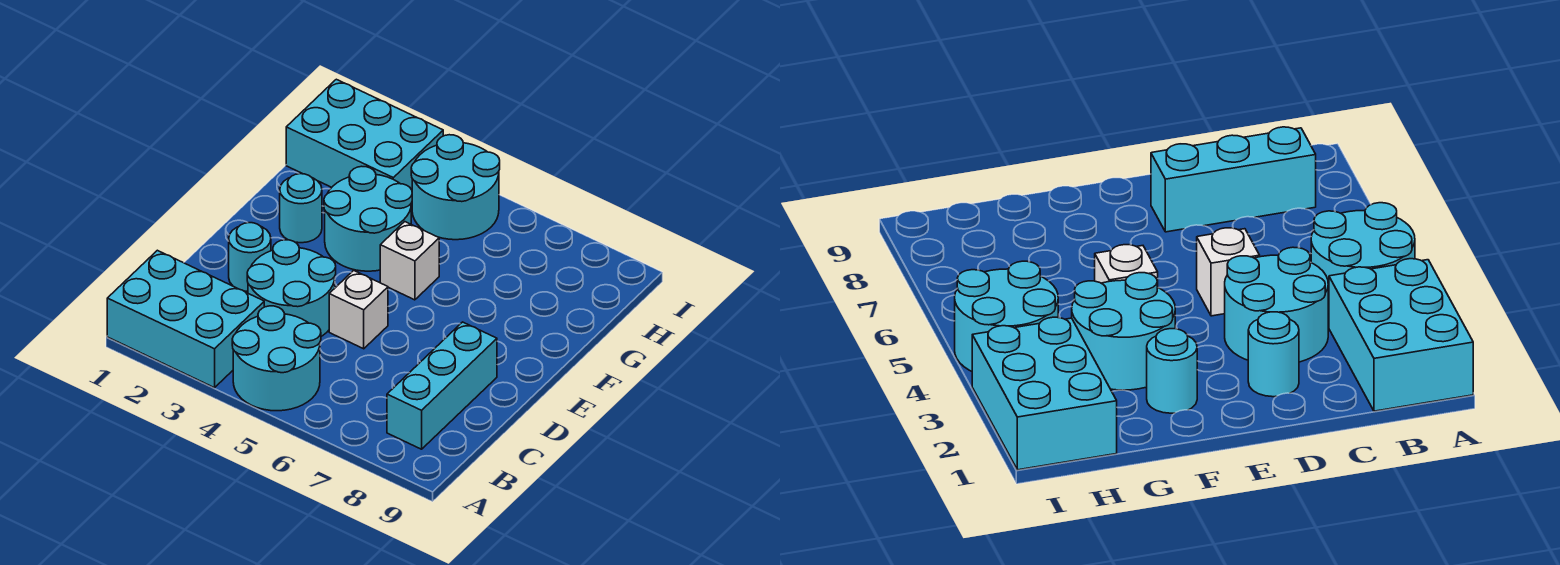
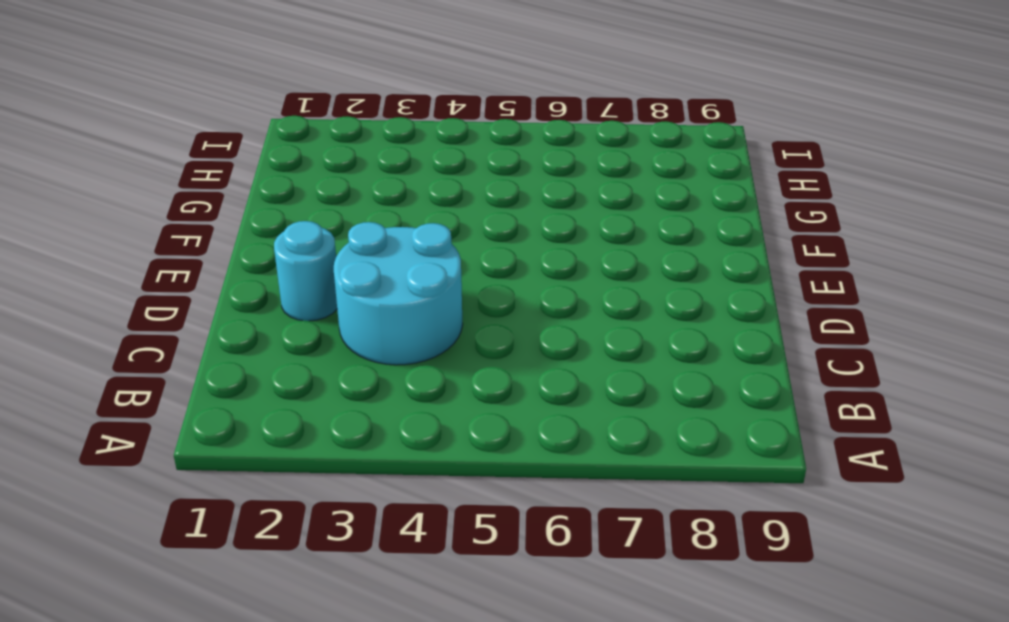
none -> cyan 2x3 brick [107,250,264,388]
none -> cyan 2x2 round brick [232,306,321,411]

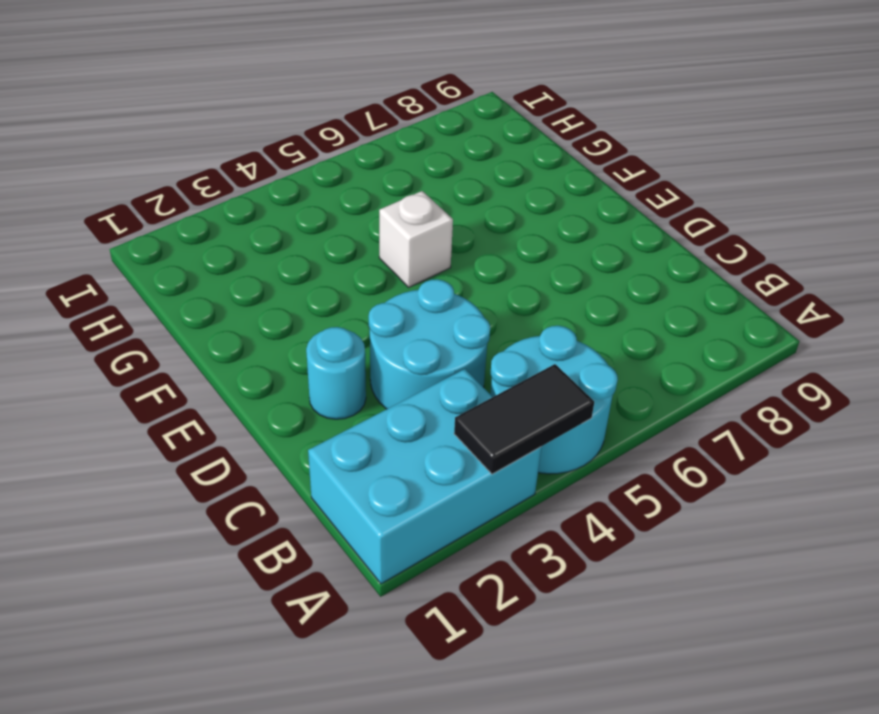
black 1x2 tile [454,364,594,474] -> none
none -> cyan 1x3 brick [387,322,497,449]
none -> white 1x1 brick [329,270,388,349]

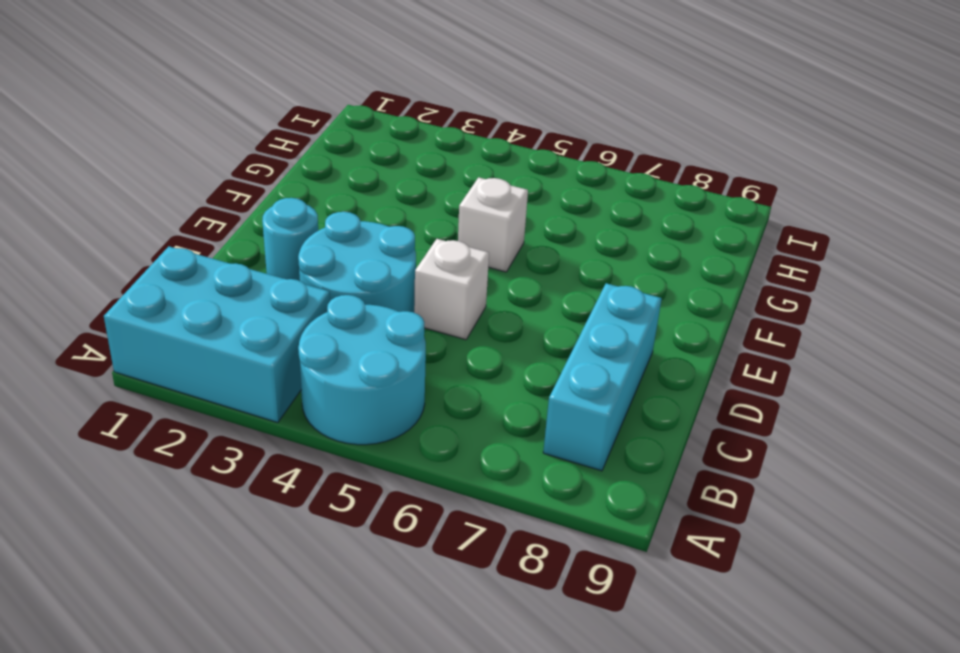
none -> cyan 1x1 round brick [280,174,322,243]
none -> cyan 2x2 round brick [324,166,412,271]

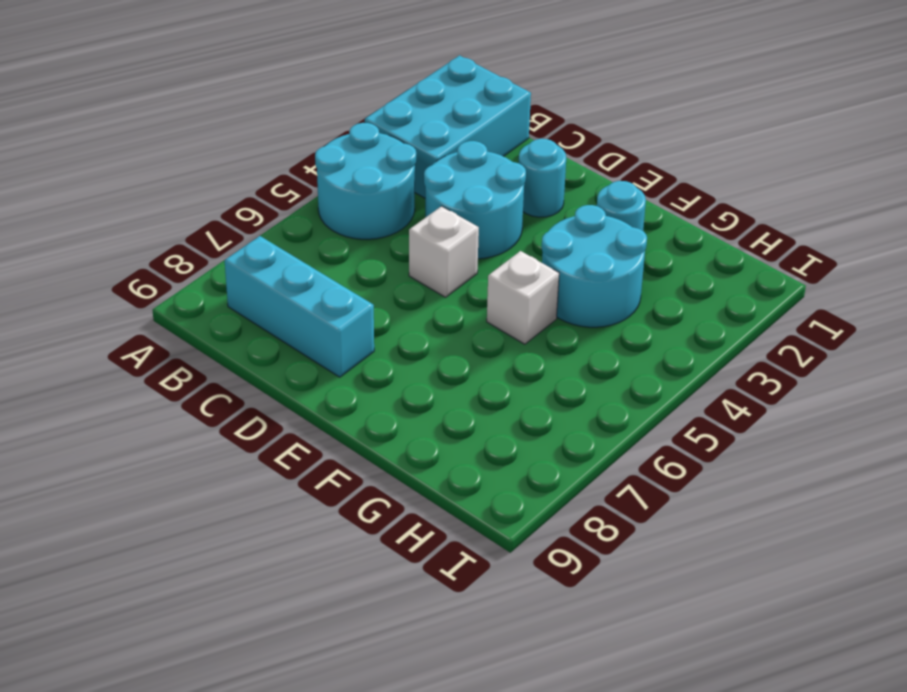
none -> cyan 2x3 brick [286,79,443,190]
none -> cyan 2x2 round brick [411,135,500,240]

